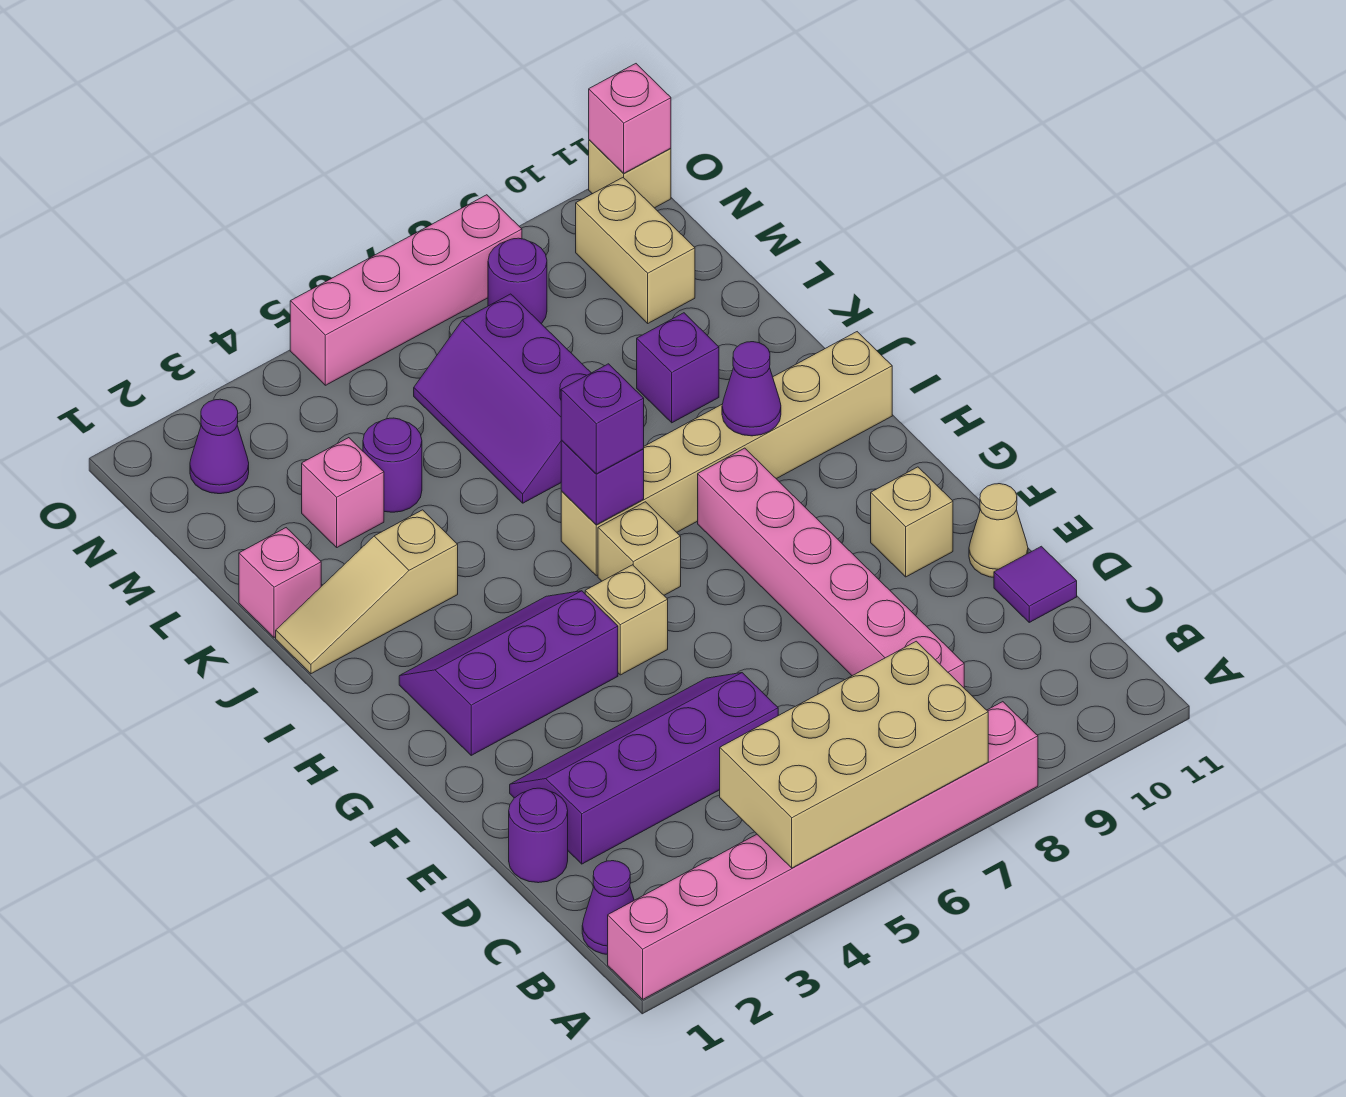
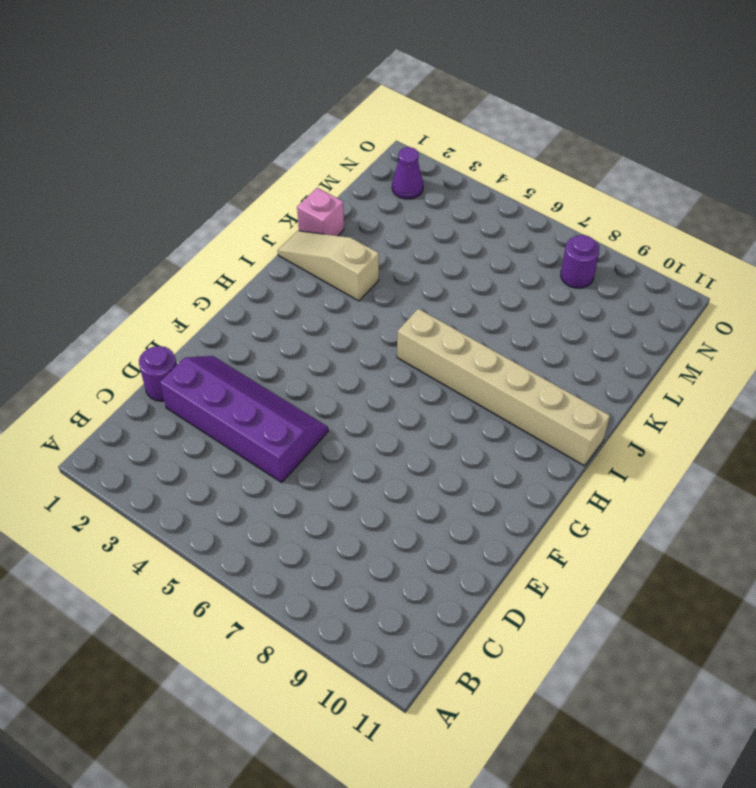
none -> pink 1x8 brick [608,702,1038,999]
none -> purple 1x1 cone [582,861,634,954]
none -> pink 1x6 brick [698,448,964,688]

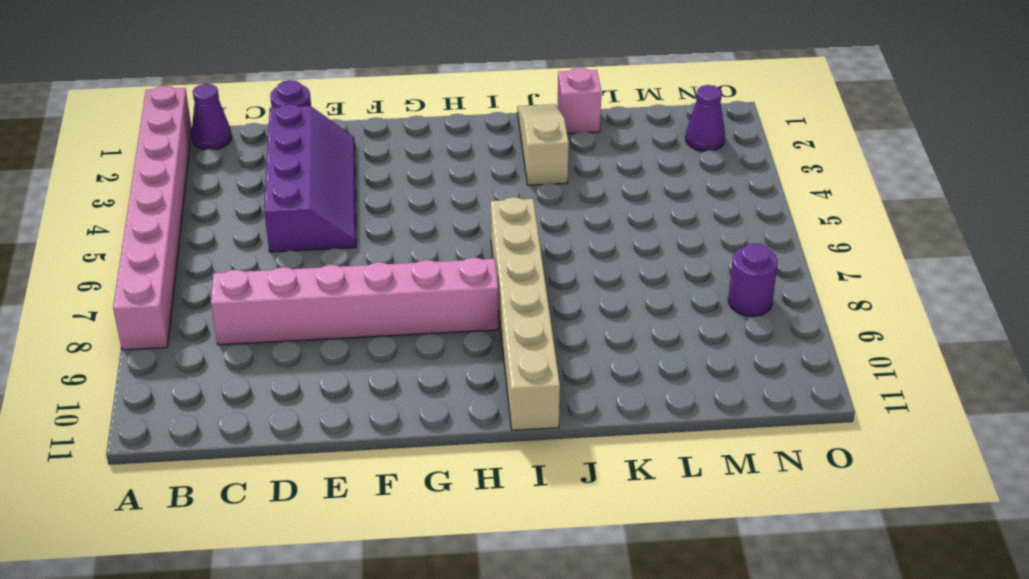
none -> purple 1x1 tile [994,546,1077,622]
none -> tan 1x1 cone [969,484,1028,577]
none -> tan 1x1 brick [871,467,953,577]

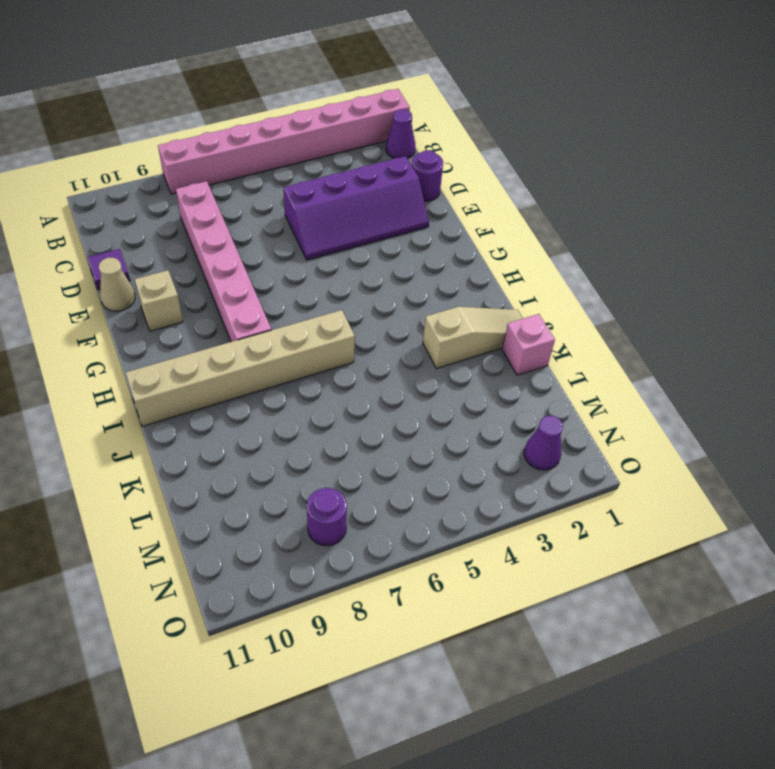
none -> purple 2x3 slope [399,591,618,755]
none -> tan 1x1 brick [585,565,668,675]
none -> tan 1x1 brick [598,502,681,595]

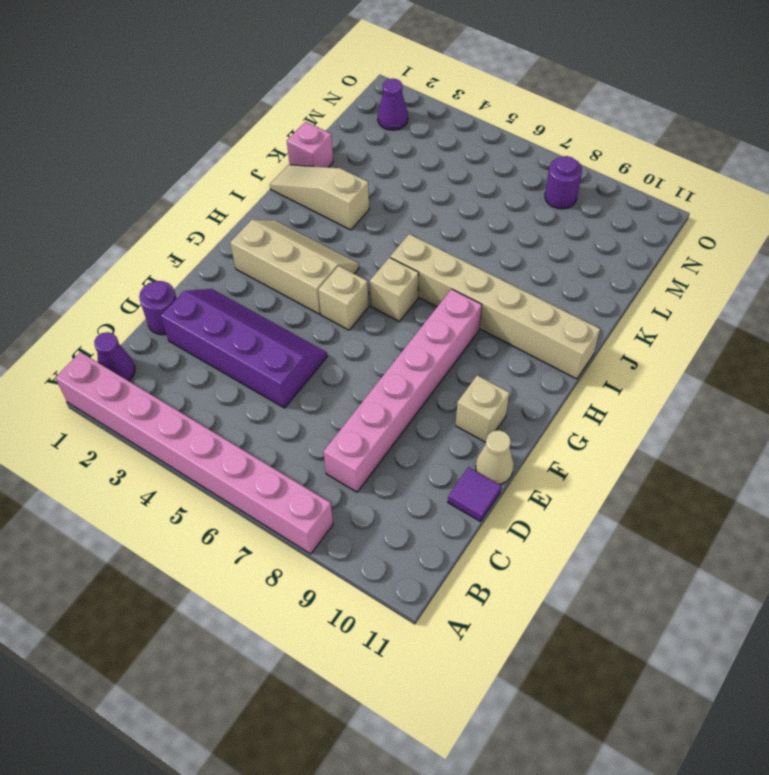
tan 2x3 slope [230,220,359,314] -> purple 2x3 slope [399,591,618,755]
none -> purple 2x3 slope [414,294,591,503]
none -> purple 1x1 brick [637,313,719,423]
none -> pink 1x1 brick [302,438,384,547]

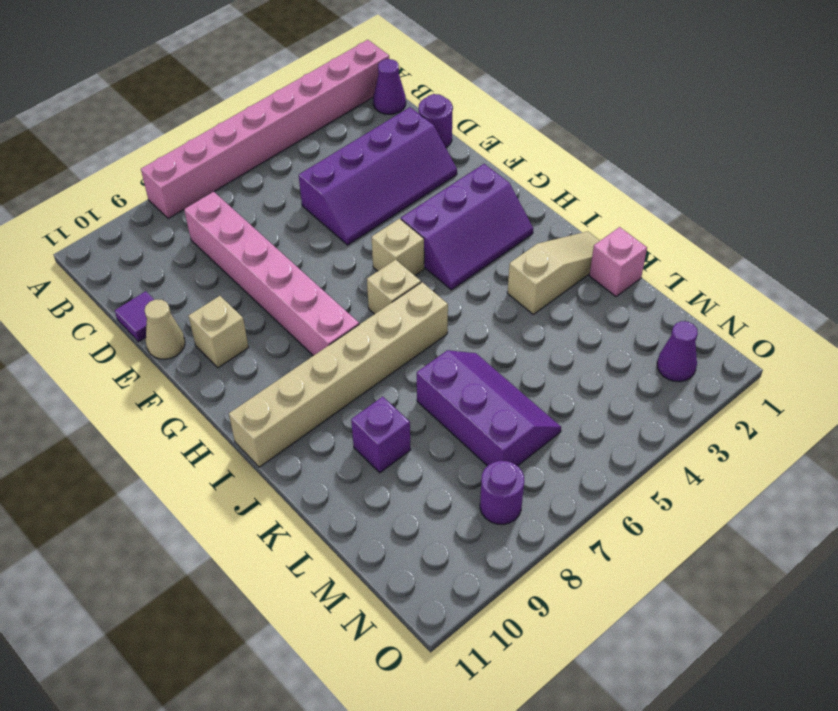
none -> pink 1x1 brick [302,438,384,547]
none -> purple 1x1 round brick [363,418,422,512]
none -> tan 1x2 brick [576,178,695,323]

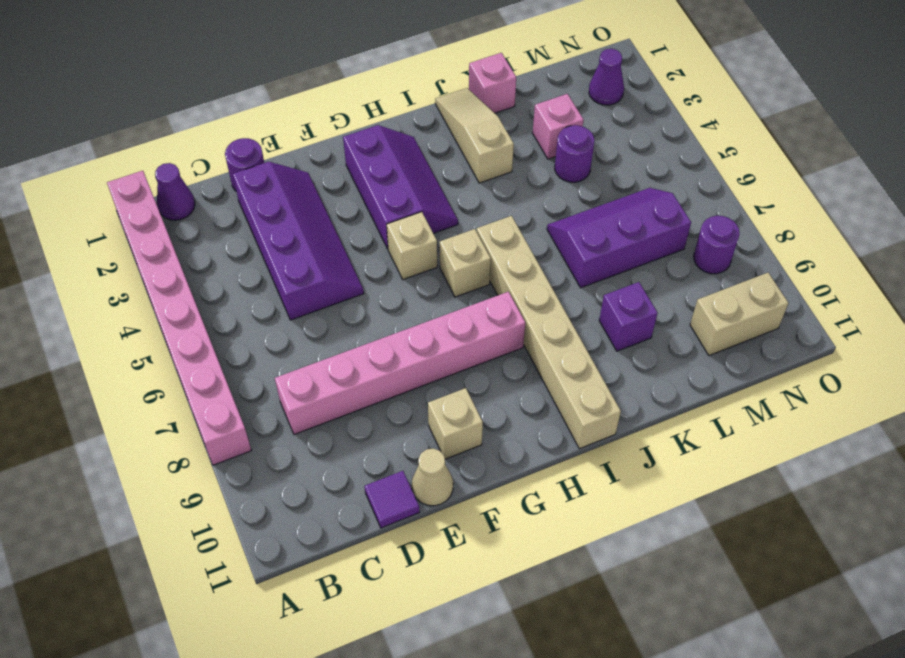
none -> pink 1x4 brick [290,195,522,385]
none -> tan 1x1 brick [589,140,671,208]
none -> tan 2x4 brick [720,641,988,868]

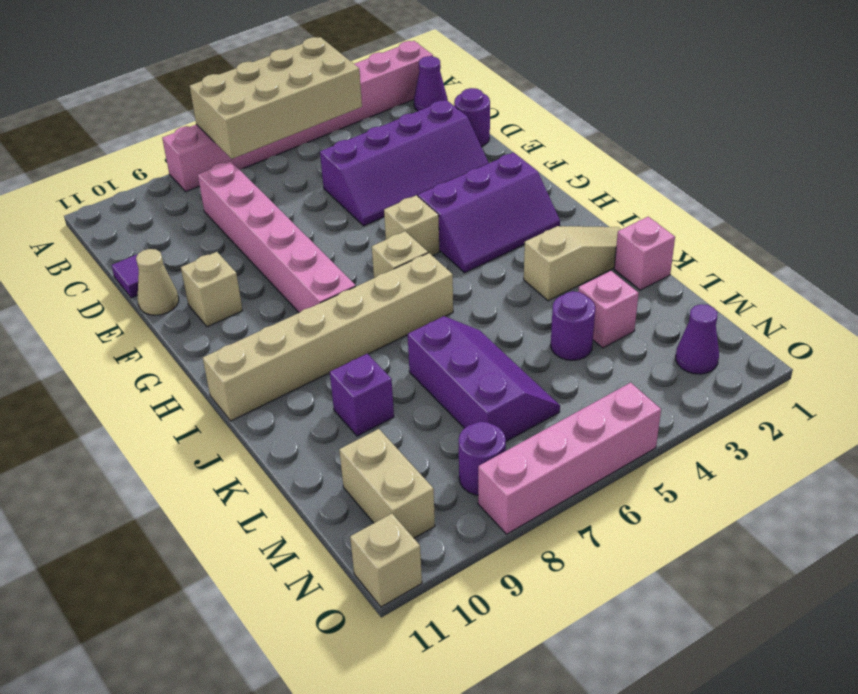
none -> purple 1x1 brick [561,440,644,525]
none -> purple 1x1 cone [722,342,781,436]
none -> pink 1x1 brick [589,64,671,173]

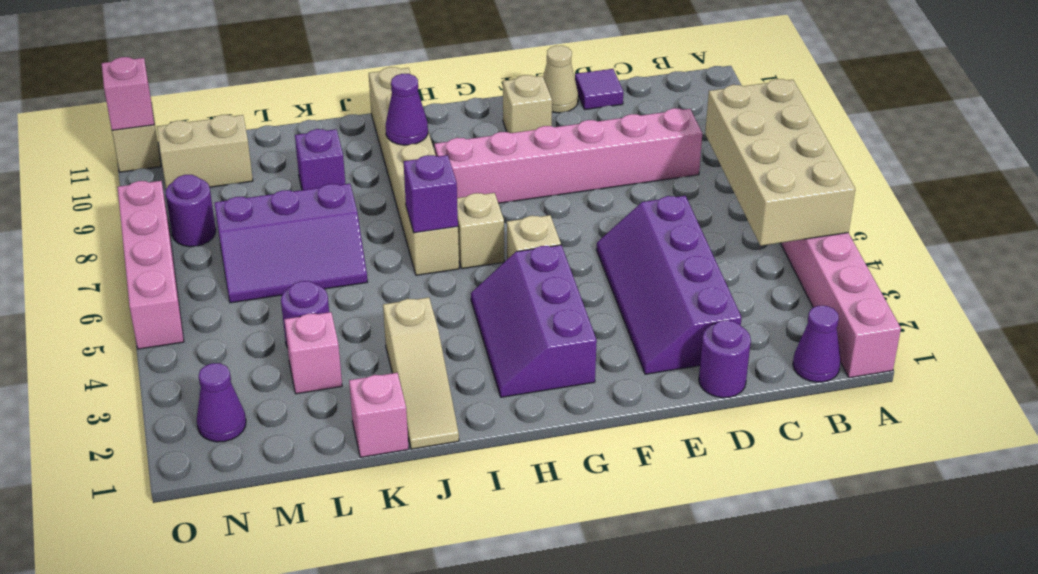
none -> purple 1x1 brick [561,364,644,474]

